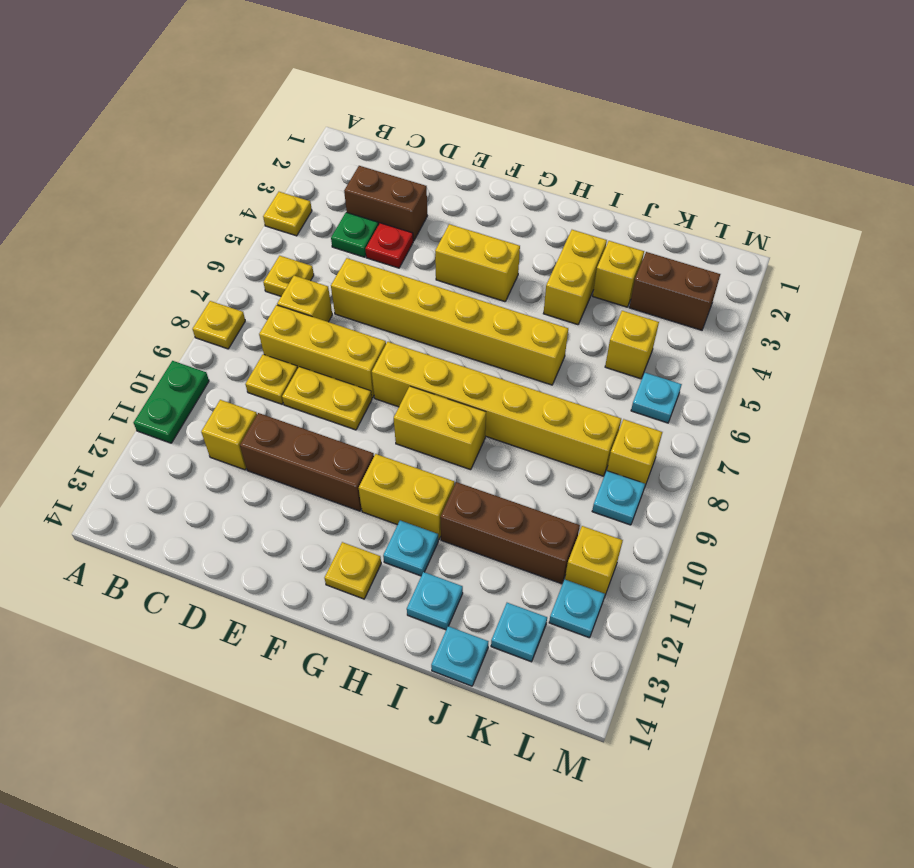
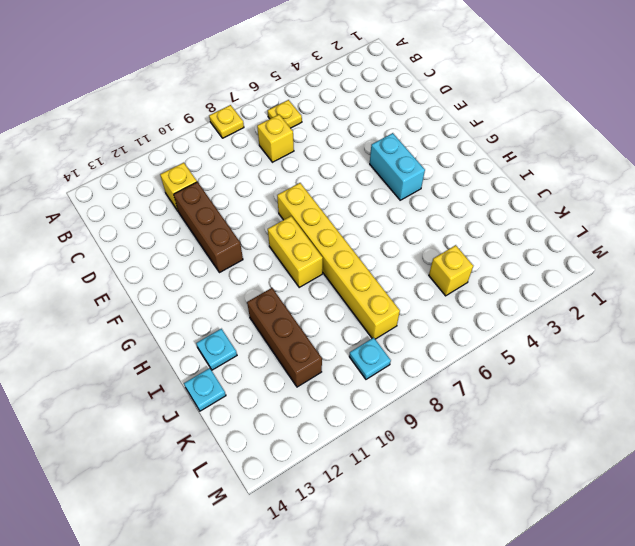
cyan 1x2 brick [370,133,425,200] -> yellow 1x2 brick [435,224,520,302]
none -> yellow 1x1 plate [263,192,312,236]
none -> green 1x2 plate [134,361,209,443]
none -> brown 1x2 brick [344,166,427,241]
none -> green 1x1 plate [331,212,378,257]

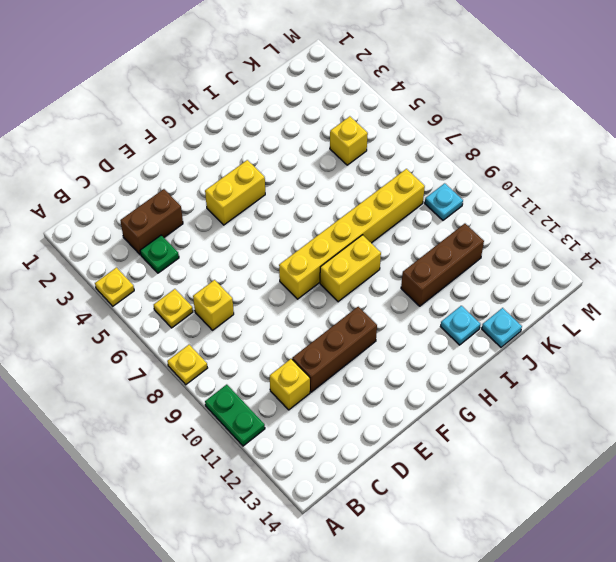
none -> yellow 1x3 brick [259,305,386,398]
none -> yellow 1x1 plate [245,355,298,404]
none -> red 1x1 plate [366,223,413,268]
none -> yellow 1x6 brick [331,258,568,385]

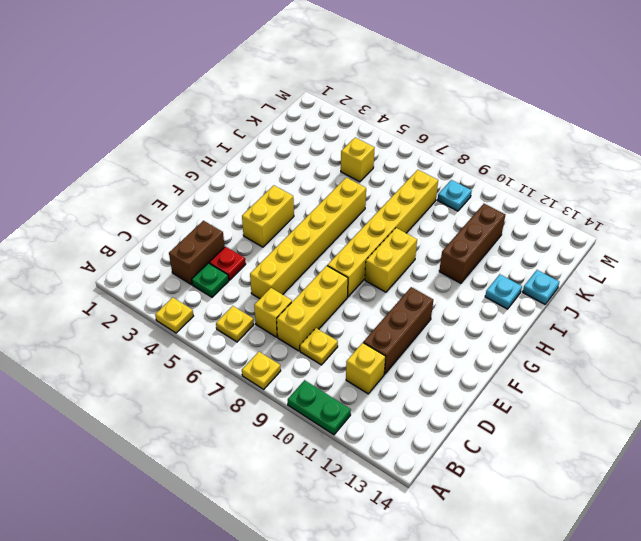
none -> yellow 1x2 plate [282,367,372,430]
none -> yellow 1x2 brick [359,454,454,540]
none -> yellow 1x1 plate [324,542,381,599]
none -> cyan 1x1 plate [383,520,438,576]

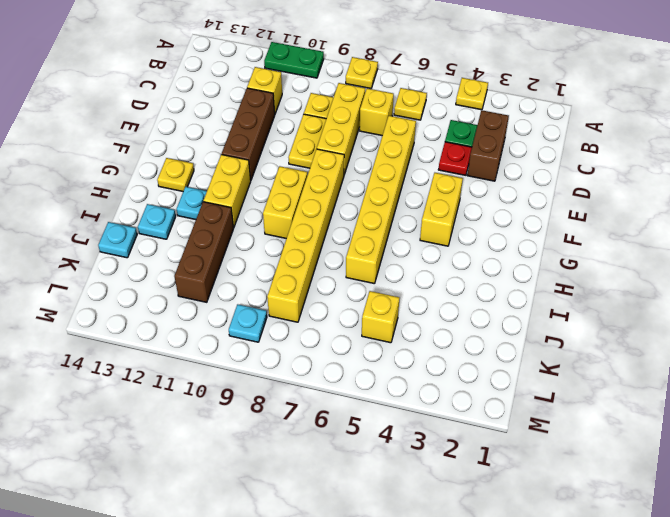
none -> yellow 1x2 brick [543,230,607,325]
none -> yellow 1x1 brick [593,241,644,307]
none -> brown 1x2 brick [629,252,720,330]
none -> cyan 1x1 plate [491,603,547,662]

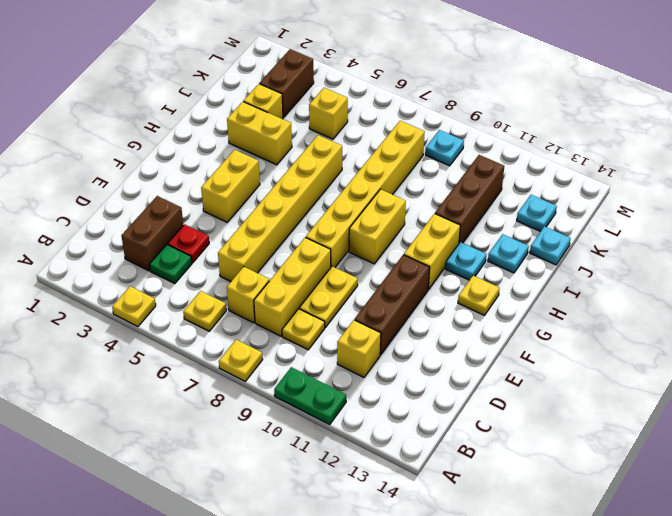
none -> cyan 1x1 plate [631,373,682,423]
none -> yellow 1x1 brick [607,419,662,488]
none -> yellow 1x1 brick [565,526,623,597]
none -> cyan 1x1 plate [549,580,605,638]

